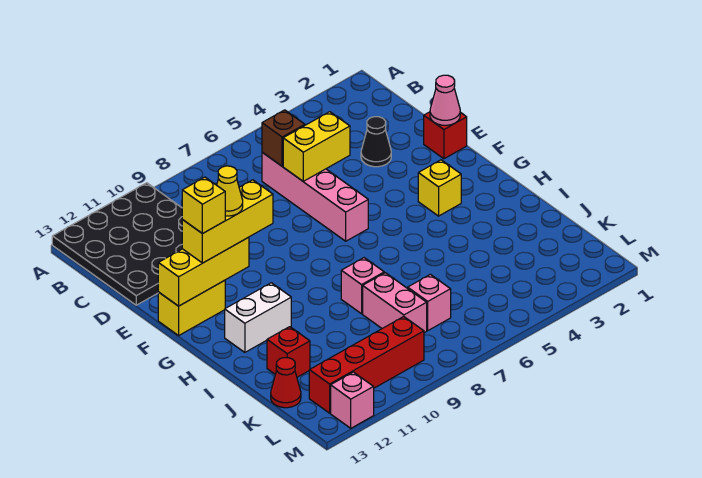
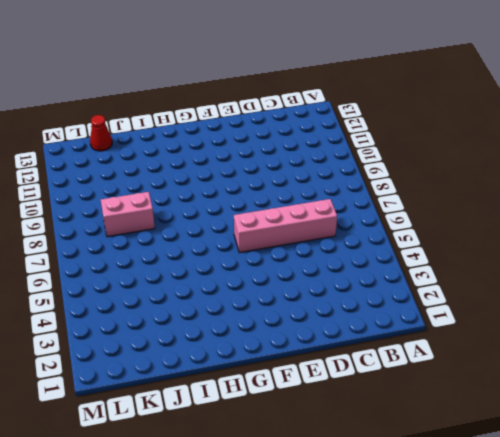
none -> black 4x4 plate [52,183,182,305]
none -> black 1x1 cone [361,117,391,167]
none -> red 1x1 brick [424,112,467,159]

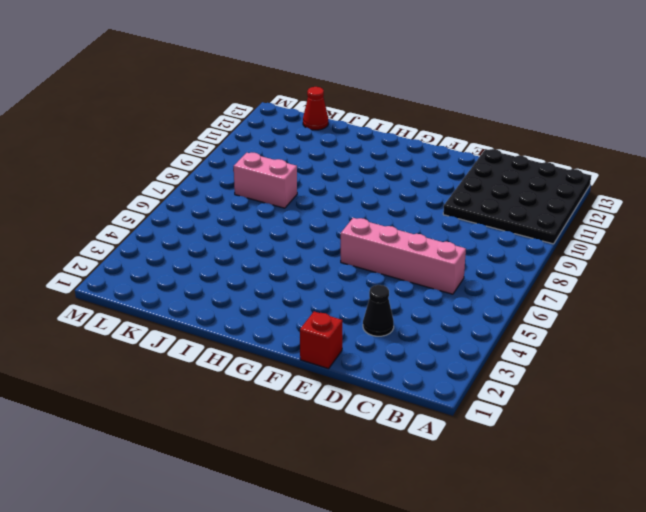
none -> yellow 1x2 brick [158,280,225,335]
none -> yellow 1x1 brick [418,160,461,216]
none -> white 1x2 brick [225,283,291,352]

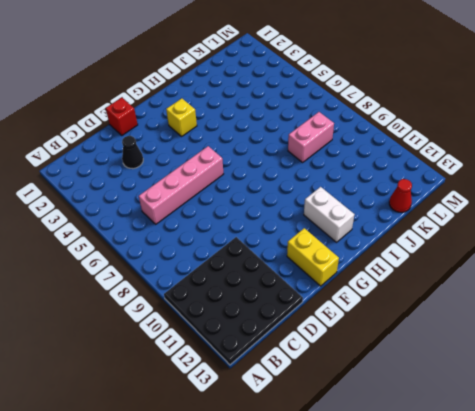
none -> pink 1x1 brick [341,258,384,314]
none -> red 1x1 brick [267,327,310,377]
none -> pink 1x1 brick [408,274,451,330]

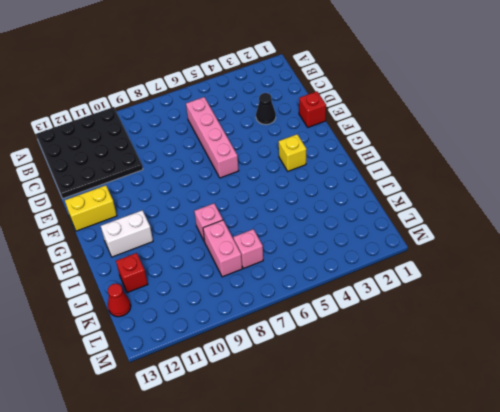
none -> red 1x4 brick [309,317,424,413]
none -> pink 1x1 brick [331,372,374,428]
none -> brown 1x1 brick [262,110,305,166]

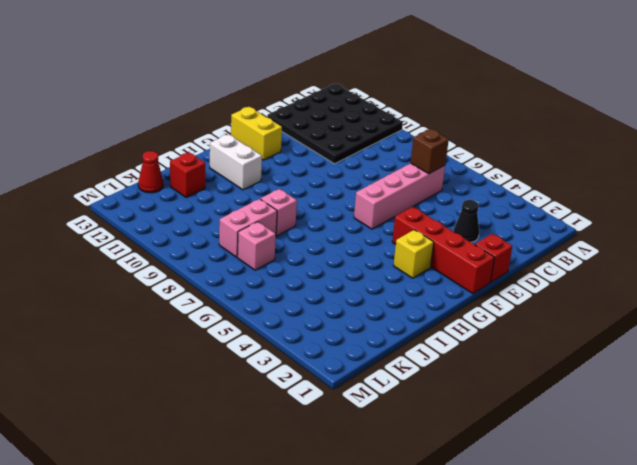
red 1x4 brick [392,207,494,294] -> red 1x4 brick moved to [309,317,424,413]
none -> pink 1x1 brick [331,372,374,428]
none -> yellow 1x2 brick [283,112,350,181]
none -> pink 1x1 cone [430,75,460,125]

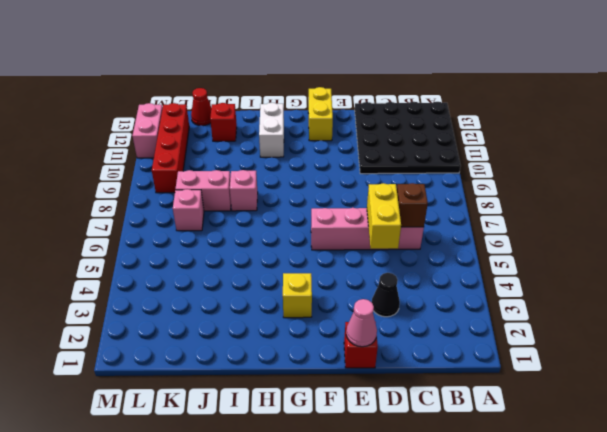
pink 1x2 brick [132,103,163,158] -> pink 1x1 brick [331,372,374,428]
none -> yellow 1x3 brick [158,237,249,306]
none -> yellow 1x3 brick [182,180,273,263]
none -> yellow 1x1 cone [217,166,243,216]

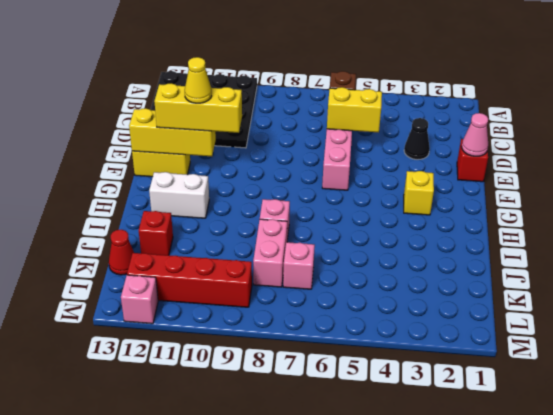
none -> yellow 1x1 brick [182,177,225,234]

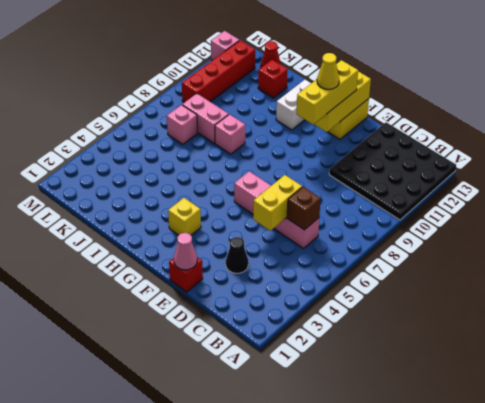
none -> yellow 1x1 brick [182,177,225,234]

